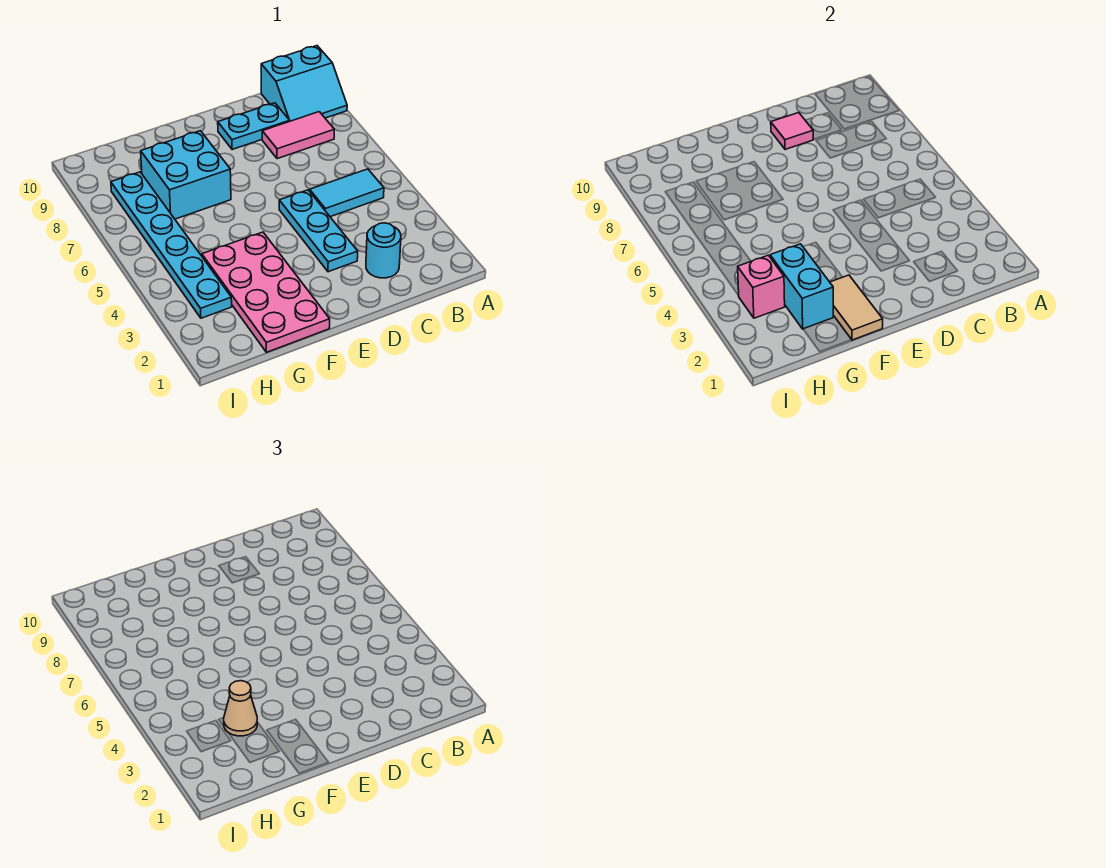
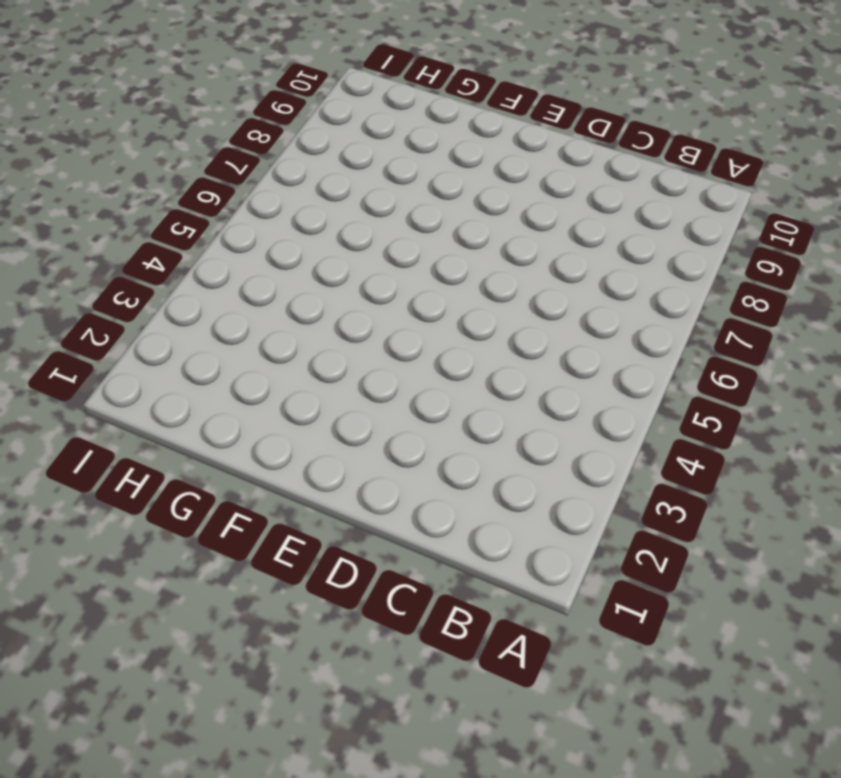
none -> cyan 2x2 slope [261,46,347,121]
none -> cyan 1x2 tile [310,169,384,217]
none -> pink 1x2 tile [262,112,334,159]

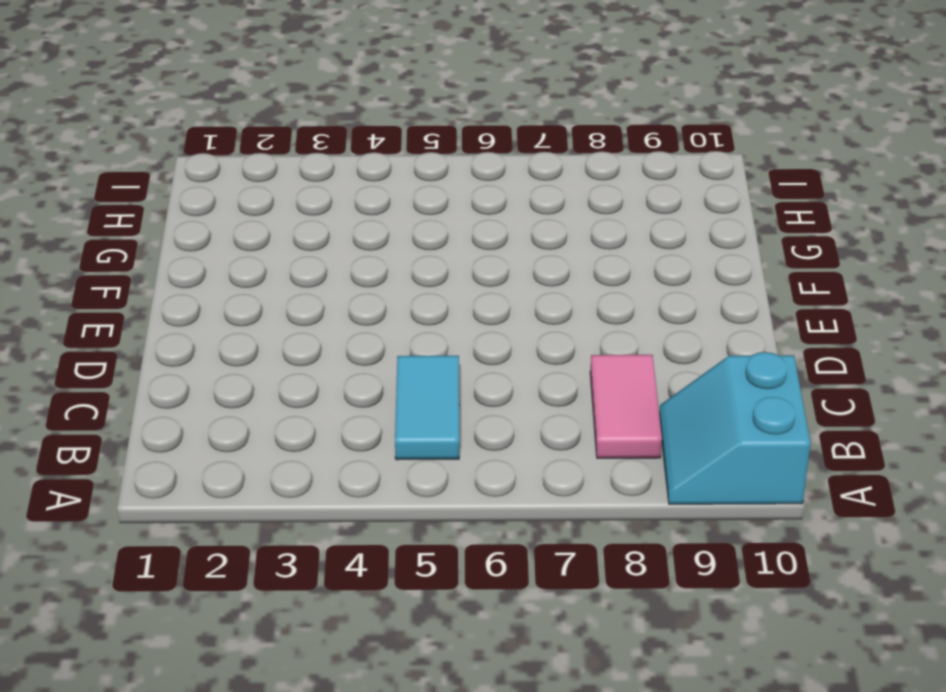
none -> cyan 1x1 round brick [366,223,401,278]
none -> cyan 1x2 plate [218,103,290,150]
none -> cyan 1x3 plate [279,190,358,272]

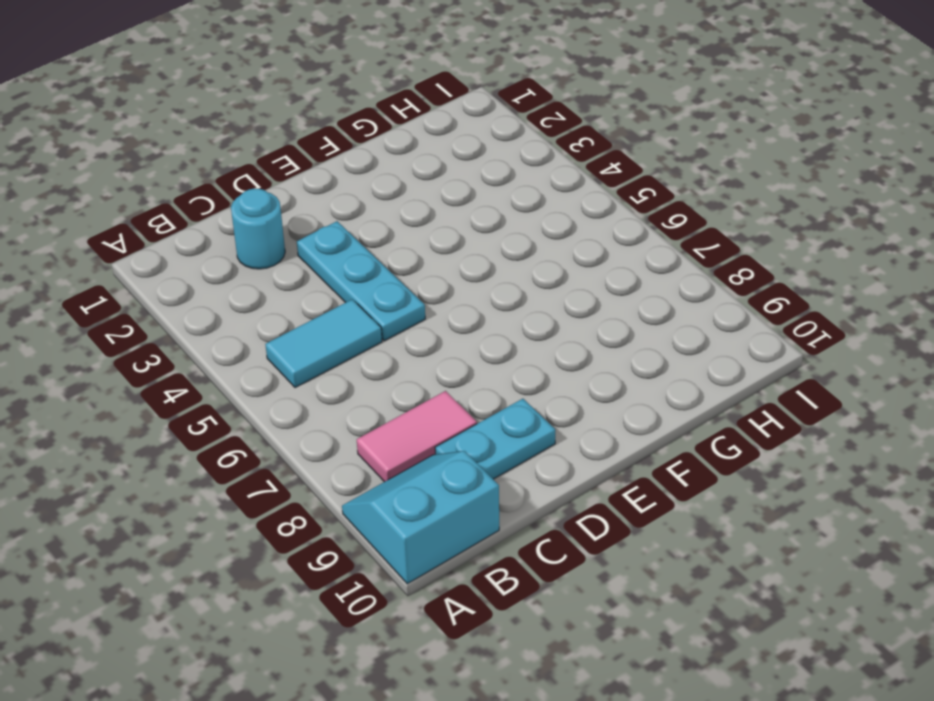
none -> pink 2x4 plate [202,232,330,352]
none -> cyan 2x2 brick [141,131,231,219]
none -> cyan 1x6 plate [111,172,232,318]

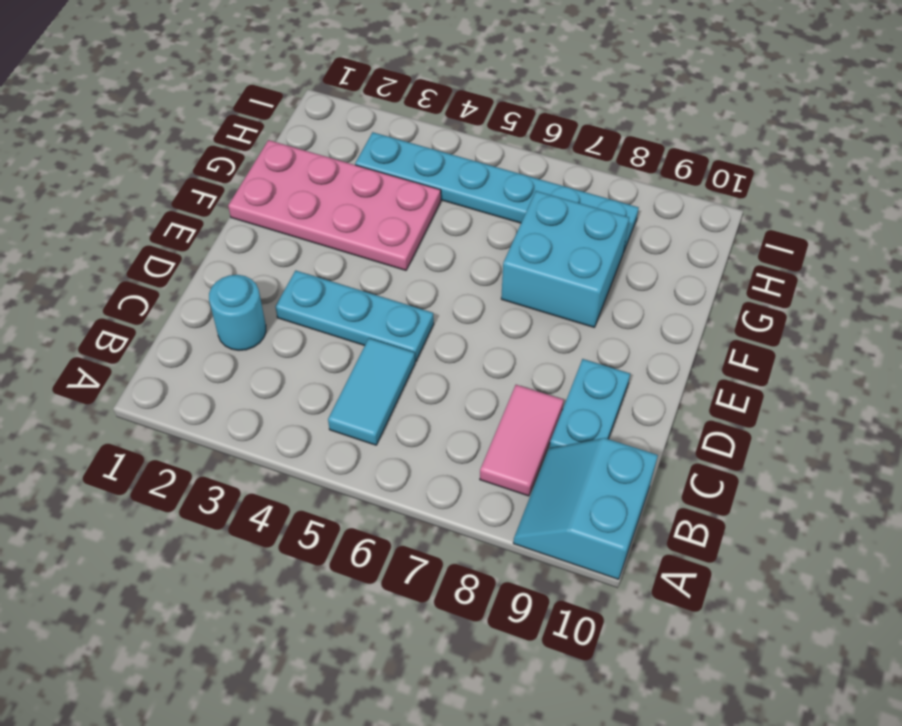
none -> pink 1x1 tile [771,113,814,150]
none -> tan 1x2 tile [830,275,883,340]
none -> cyan 1x2 brick [770,244,833,329]

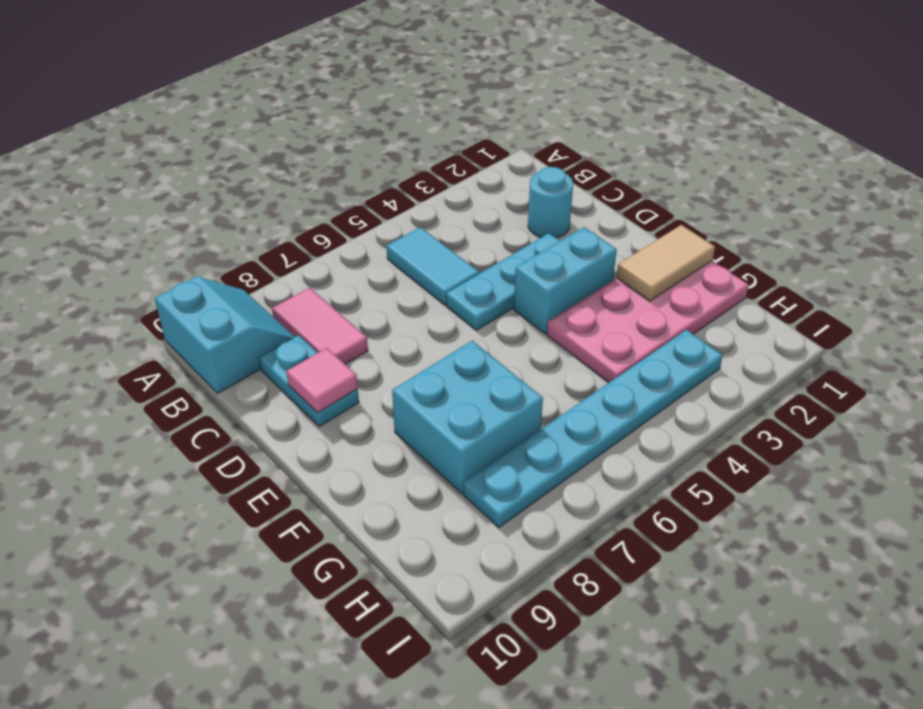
cyan 1x2 brick [514,227,617,334] -> cyan 1x2 brick moved to [770,244,833,329]
none -> pink 1x1 brick [738,255,785,318]
none -> tan 1x1 cone [224,681,257,736]

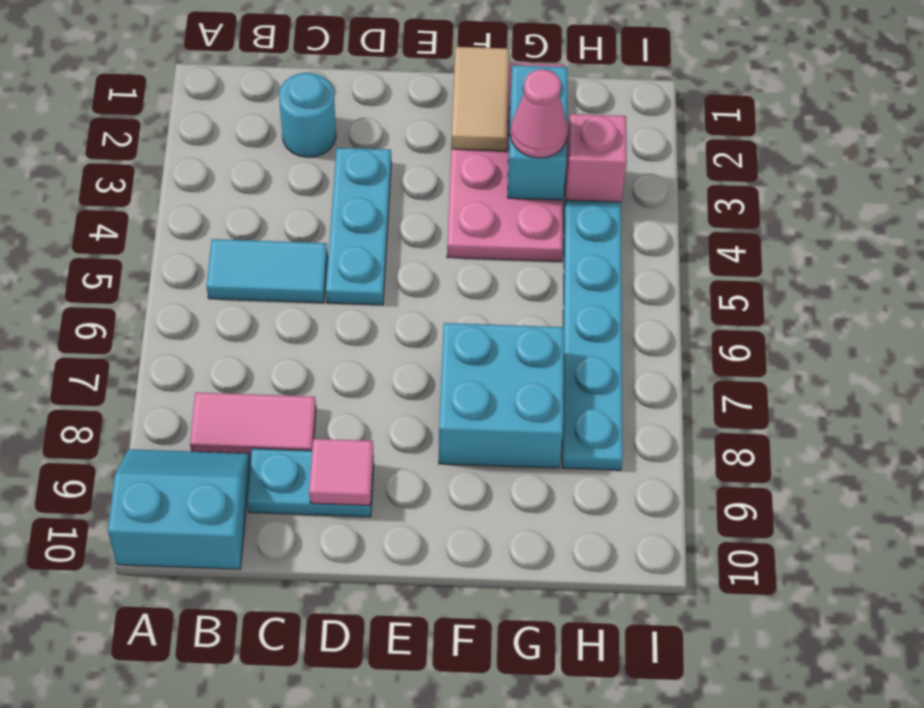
pink 1x1 cone [511,69,568,158] -> tan 1x1 cone [224,681,257,736]

